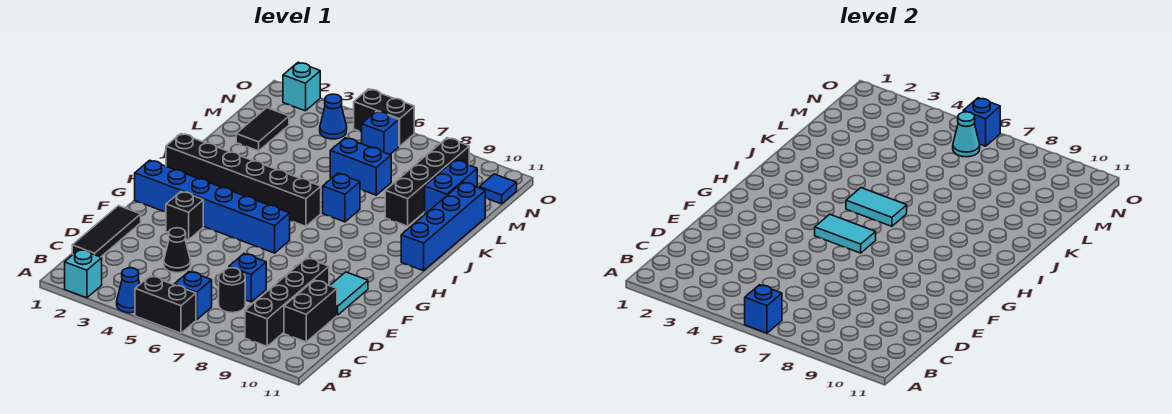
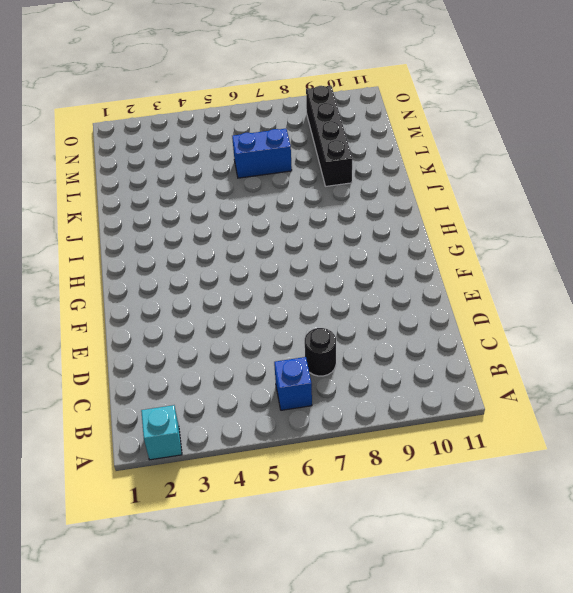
none -> blue 1x1 cone [117,268,140,313]
none -> black 1x2 brick [135,276,196,333]
none -> black 1x4 brick [245,258,329,346]
none -> black 1x3 tile [72,206,141,257]

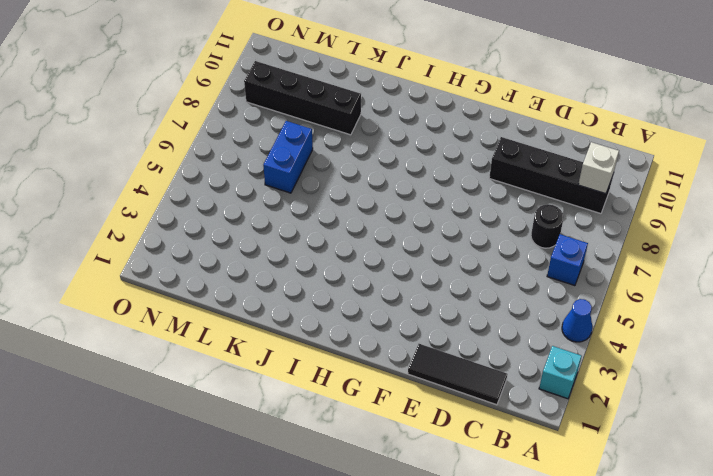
white 1x1 brick [578,142,619,194] -> none
none -> black 1x2 brick [135,276,196,333]
none -> black 1x2 brick [284,280,337,342]
none -> black 1x1 cone [164,228,191,273]
none -> blue 1x1 brick [229,254,266,302]

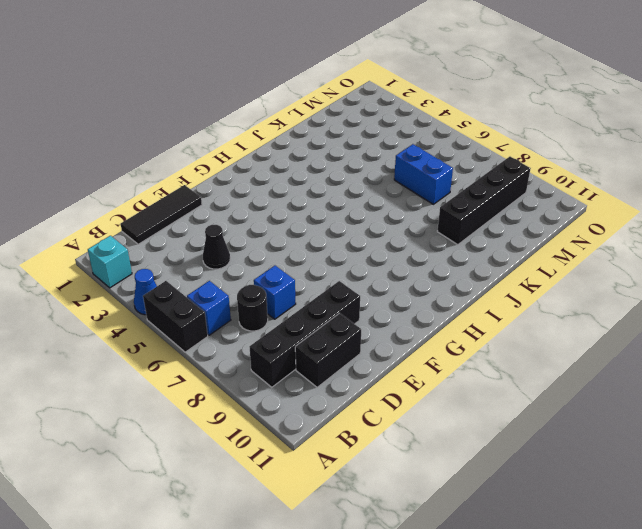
none -> cyan 1x2 tile [330,272,368,315]
none -> black 1x1 brick [166,191,203,240]
none -> blue 1x6 brick [135,160,290,253]
none -> black 1x6 brick [166,134,321,226]

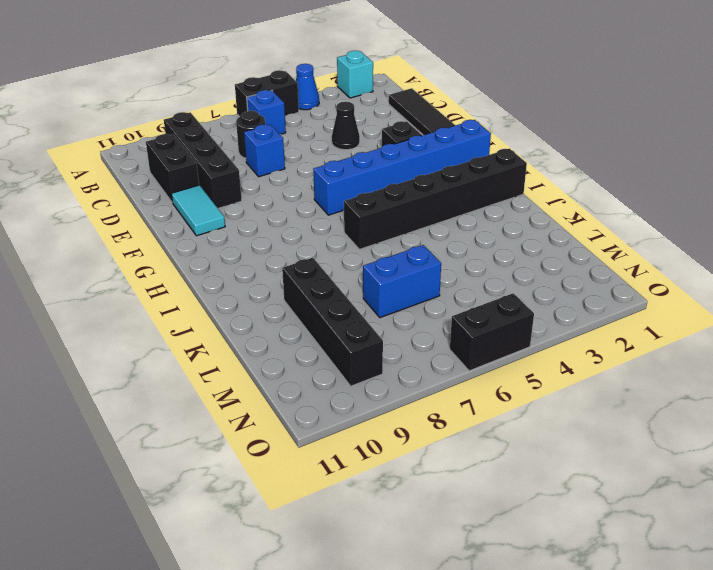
none -> blue 1x4 brick [401,182,485,271]
none -> blue 1x1 brick [323,173,360,222]
none -> black 1x2 tile [236,108,289,151]
none -> blue 1x2 brick [425,160,477,214]

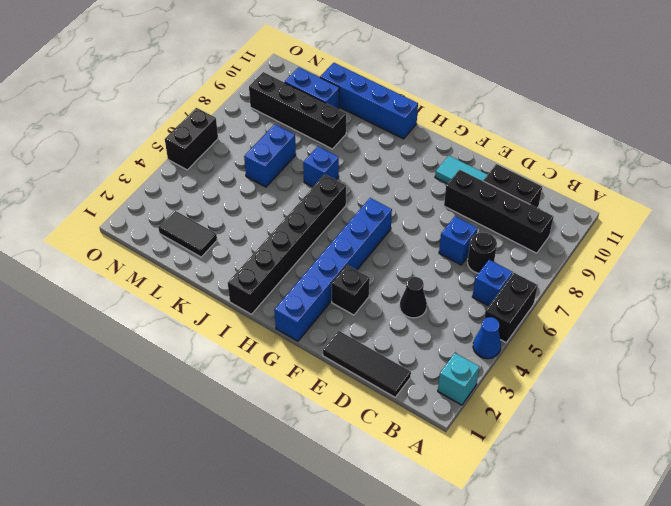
none -> blue 1x1 cone [320,94,347,139]
none -> blue 1x1 brick [362,111,399,154]
none -> blue 1x1 tile [479,174,517,204]
none -> cyan 1x1 brick [283,62,320,111]

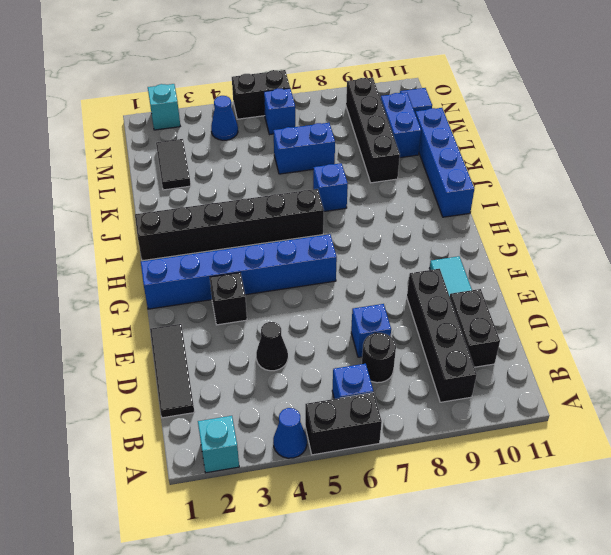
none -> blue 1x1 brick [745,285,782,333]
none -> cyan 1x2 tile [815,214,876,253]
none -> cyan 1x2 tile [846,188,907,226]
none -> cyan 1x1 cone [953,112,980,157]

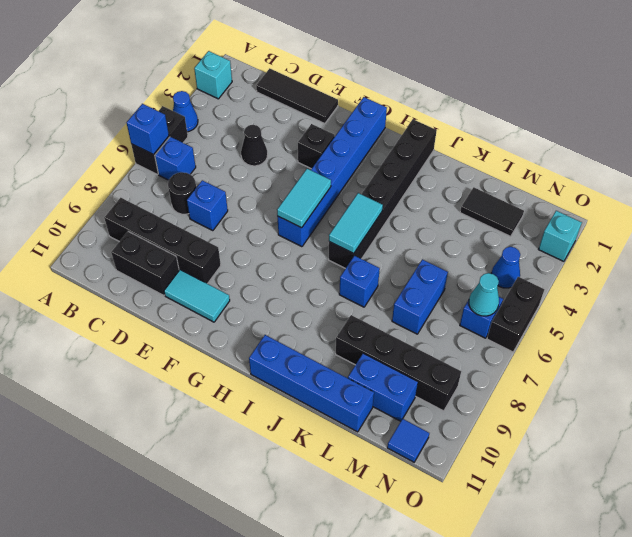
none -> blue 1x1 brick [963,98,1000,146]

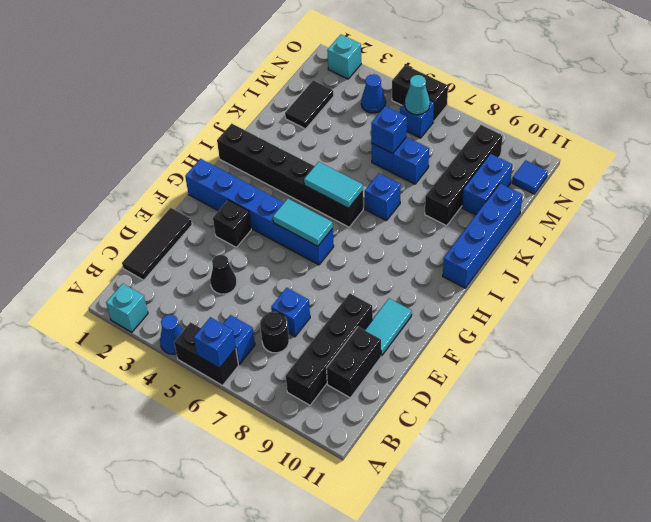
blue 1x1 brick [371,106,407,154] -> blue 1x1 brick moved to [963,98,1000,146]

